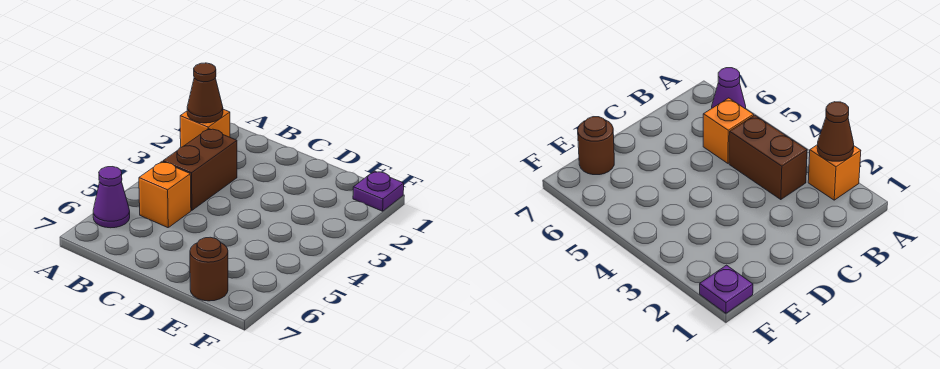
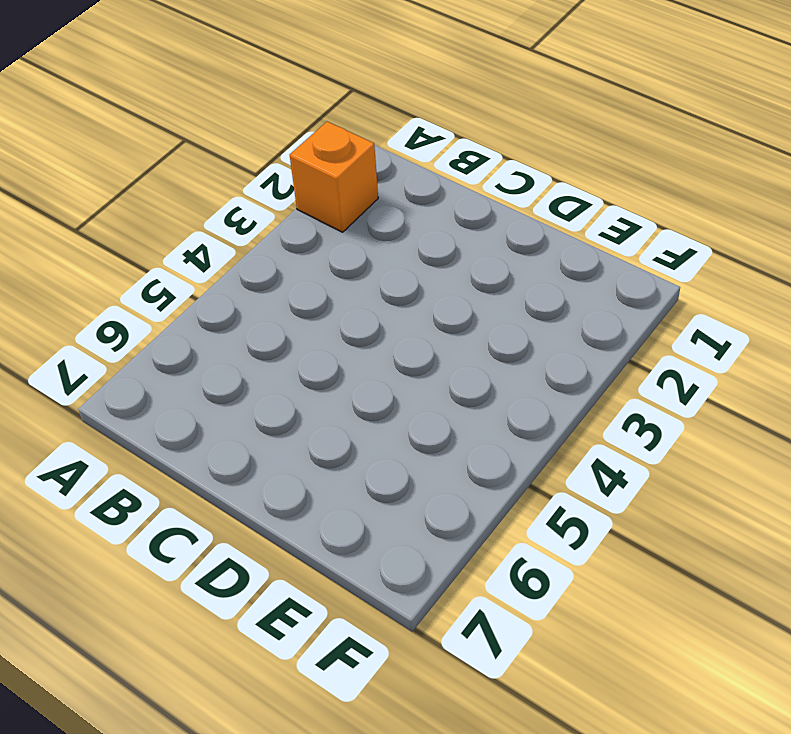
none -> purple 1x1 cone [93,167,130,228]
none -> brown 1x2 brick [163,129,237,210]

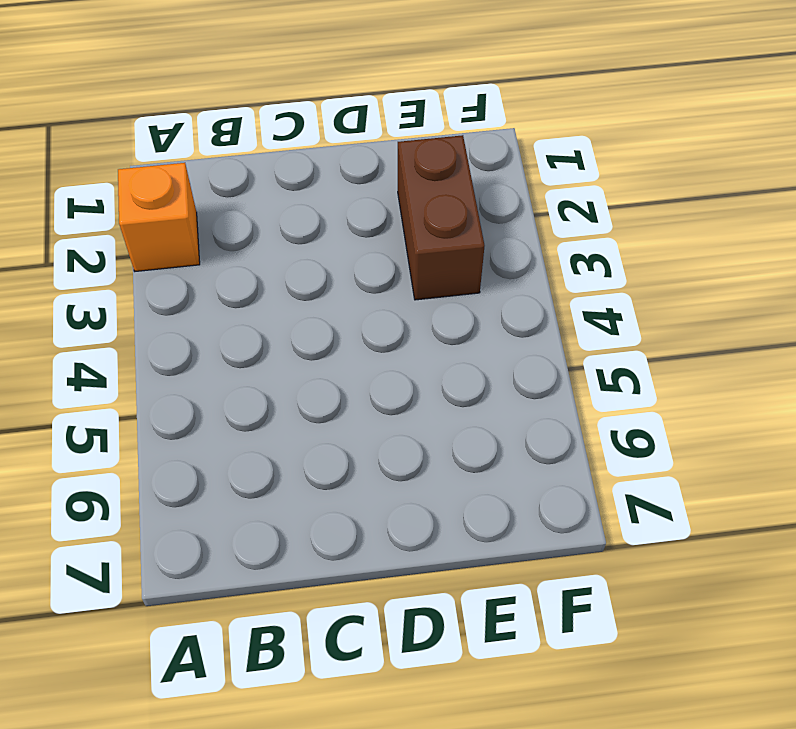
brown 1x2 brick [398,135,484,300] -> brown 1x2 brick moved to [163,129,237,210]
none -> purple 1x1 cone [93,167,130,228]
none -> orange 1x1 brick [139,162,191,228]

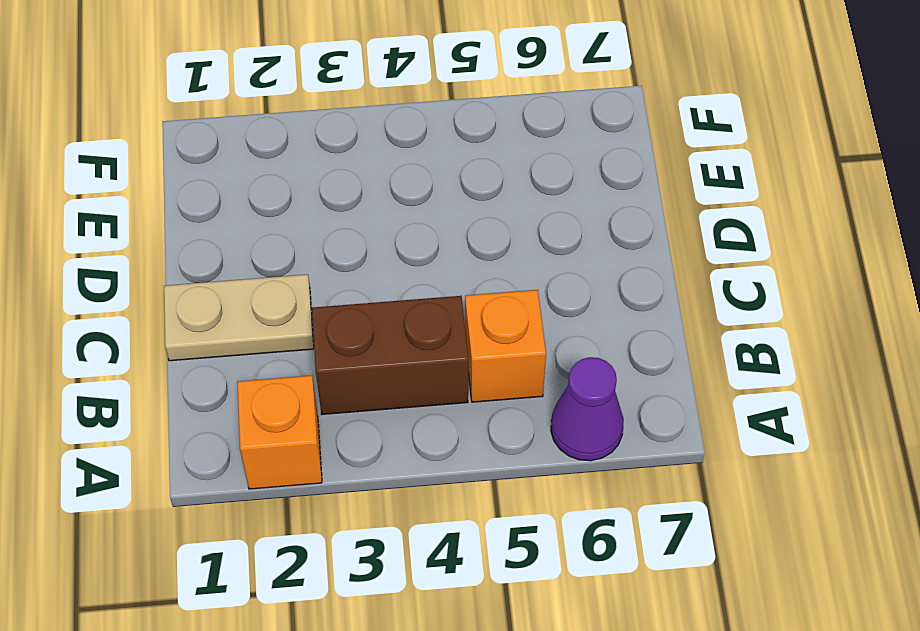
tan 1x2 plate [164,274,314,361] -> none
none -> brown 1x1 round brick [190,237,228,301]
none -> purple 1x1 plate [353,171,404,211]

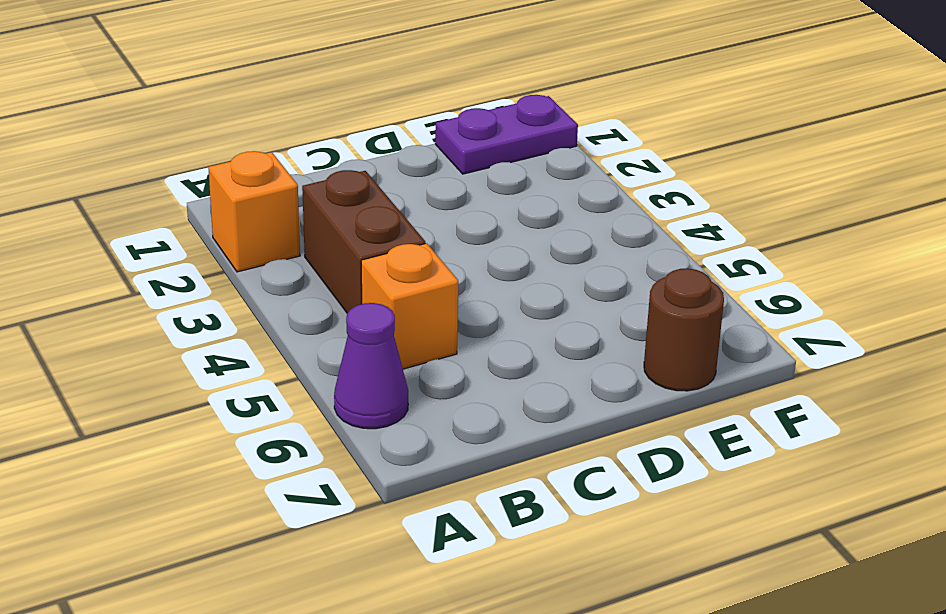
purple 1x2 plate [435,95,578,174] -> purple 1x1 plate [353,171,404,211]
none -> brown 1x1 cone [187,63,223,123]

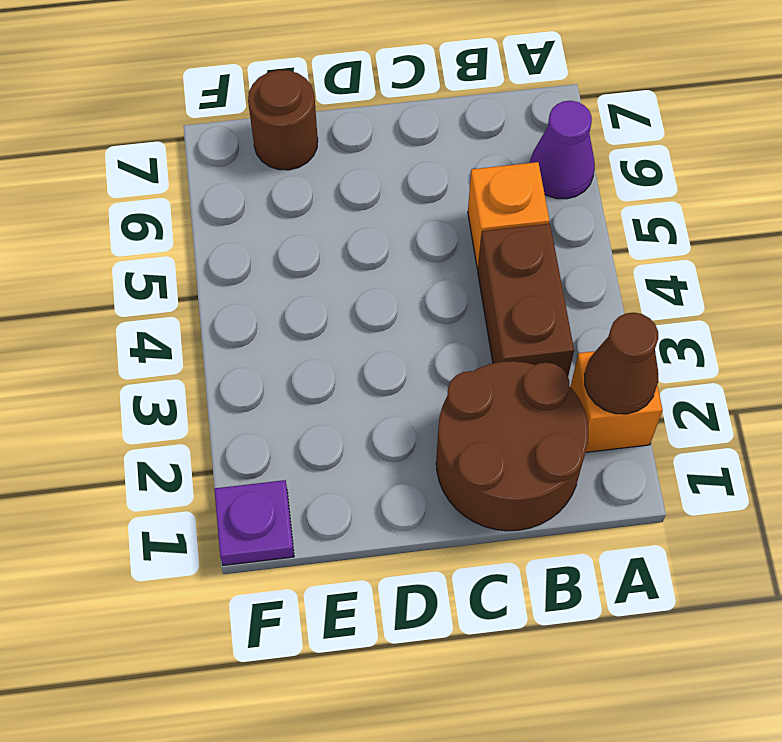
brown 2x2 round brick [436,361,589,531] -> none

